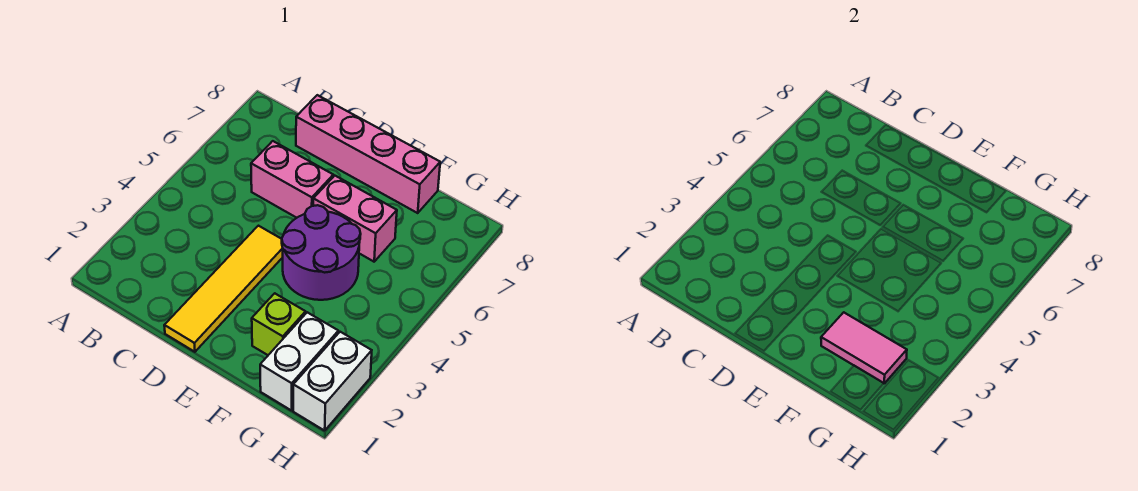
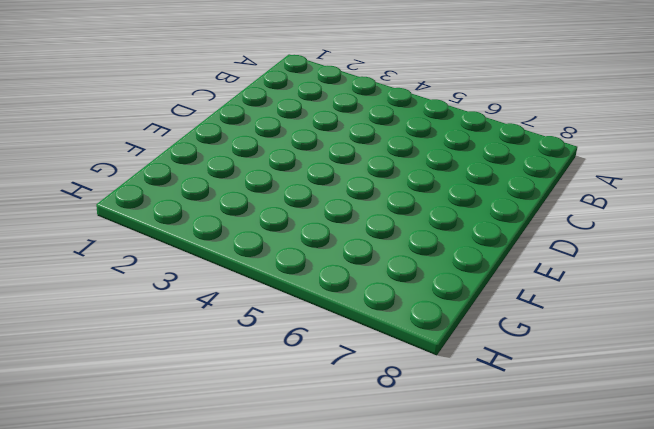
none -> pink 1x2 brick [251,141,333,218]
none -> pink 1x4 brick [296,95,440,213]

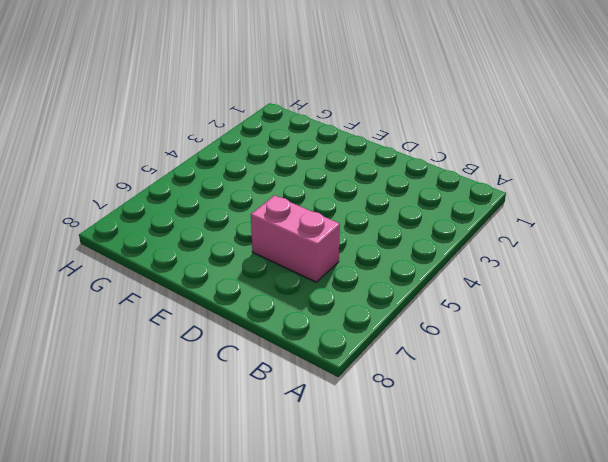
none -> pink 1x4 brick [296,95,440,213]
none -> yellow 1x4 tile [164,226,283,352]

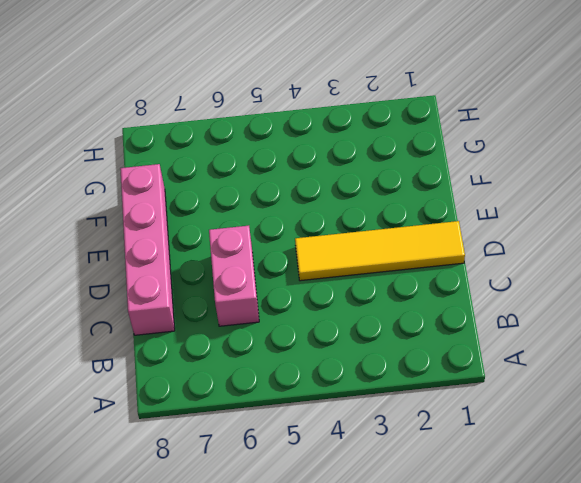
none -> purple 2x2 round brick [282,205,361,300]
none -> pink 1x2 brick [313,176,397,262]

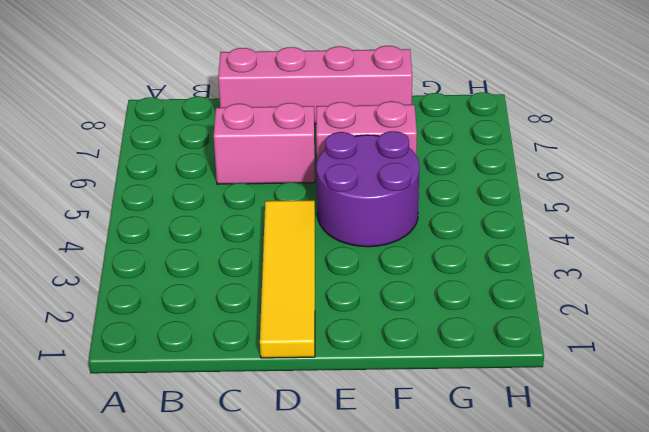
none -> lime 1x1 brick [252,293,306,355]
none -> white 1x2 brick [260,312,338,411]

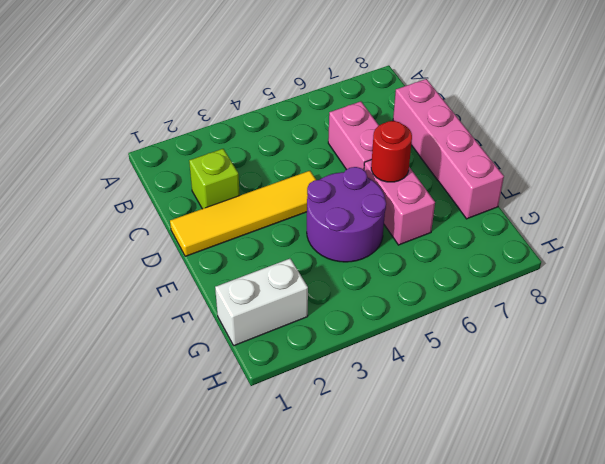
lime 1x1 brick [189,149,240,209] -> lime 1x1 brick moved to [252,293,306,355]
red 1x1 round brick [371,121,412,182] -> none
none -> white 1x2 brick [293,332,372,431]
none -> pink 1x2 tile [821,312,907,383]

